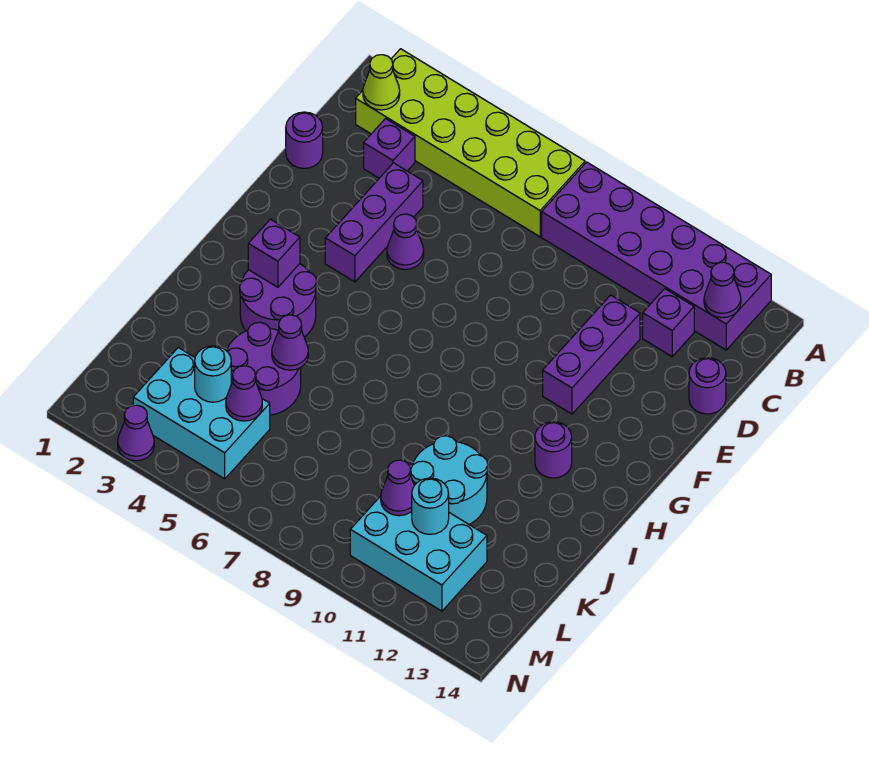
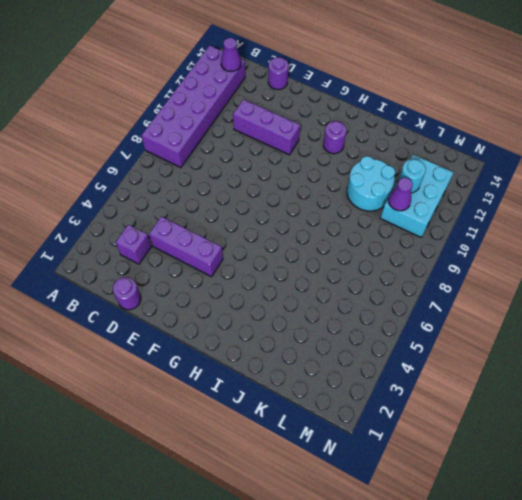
none -> lime 2x6 brick [356,49,585,237]
none -> purple 1x1 brick [643,289,694,357]
none -> purple 1x1 cone [387,214,424,269]

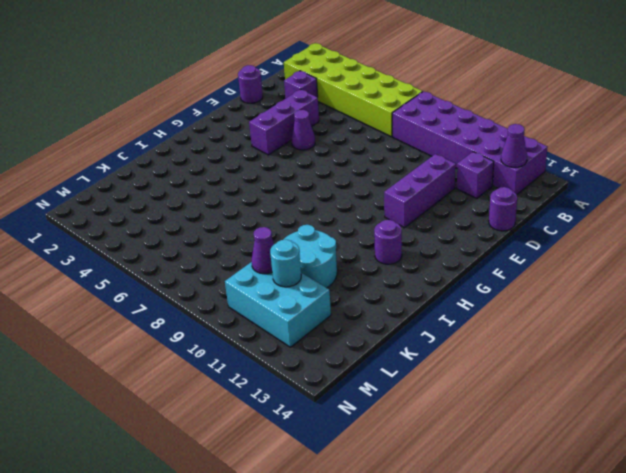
none -> purple 2x2 round brick [240,264,317,337]
none -> purple 2x2 round brick [227,322,301,415]
none -> cyan 2x3 brick [133,348,270,479]

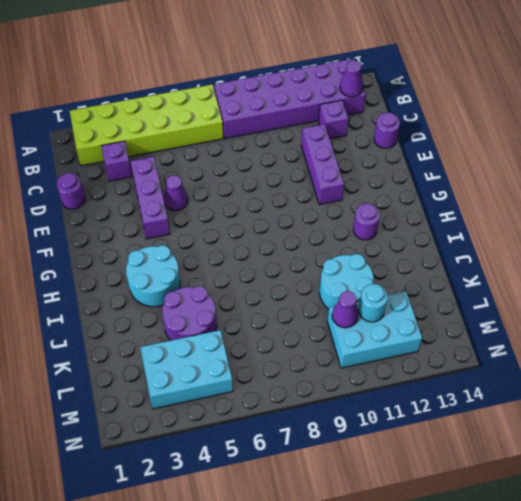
cyan 2x2 round brick [126,245,180,307] -> purple 2x2 round brick [240,264,317,337]
none -> purple 1x1 cone [118,405,154,461]
none -> lime 1x1 cone [363,55,400,110]
none -> purple 1x1 brick [248,219,300,287]

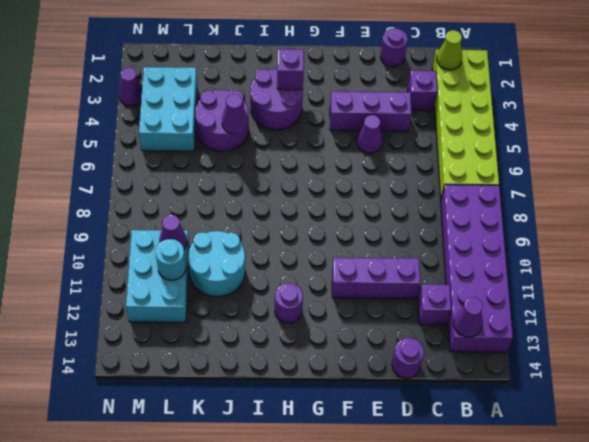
none -> cyan 1x1 round brick [195,346,231,402]
none -> purple 1x1 cone [226,366,262,421]

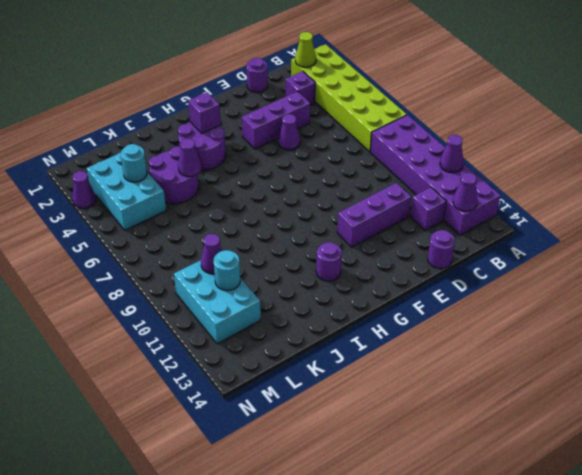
purple 1x1 cone [440,135,464,173] -> purple 1x1 cone moved to [226,366,262,421]
none -> cyan 2x2 round brick [411,436,488,524]

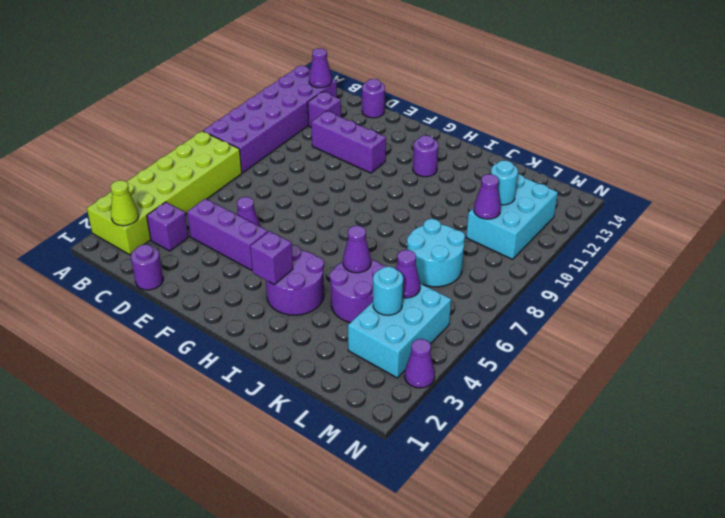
cyan 2x2 round brick [407,219,465,287] -> cyan 2x2 round brick moved to [411,436,488,524]

